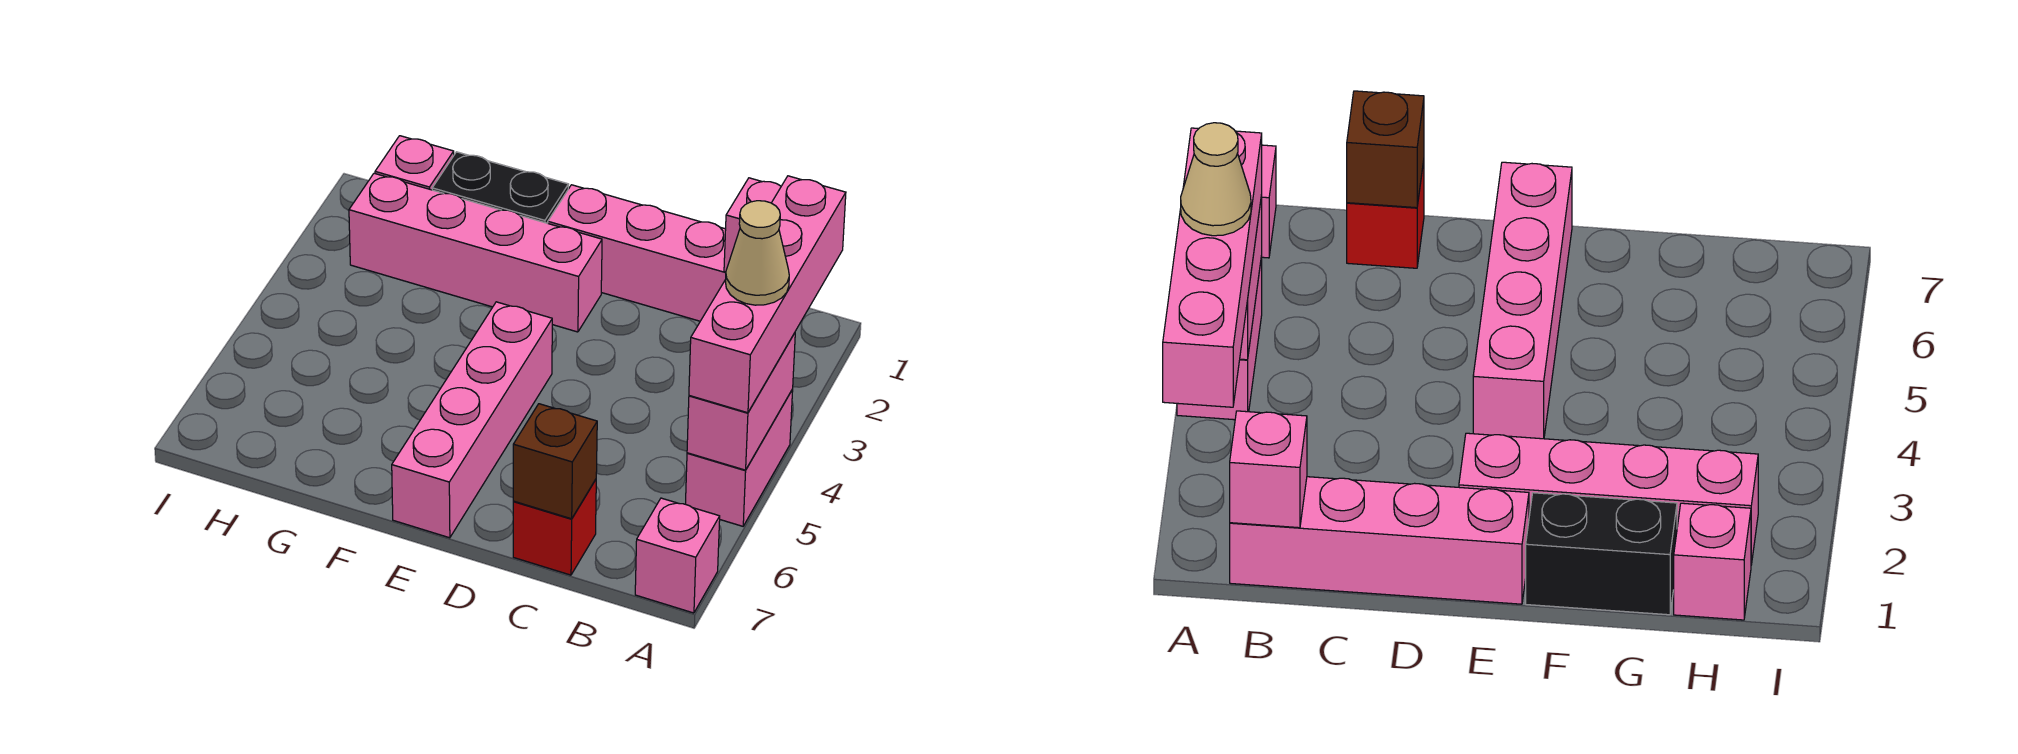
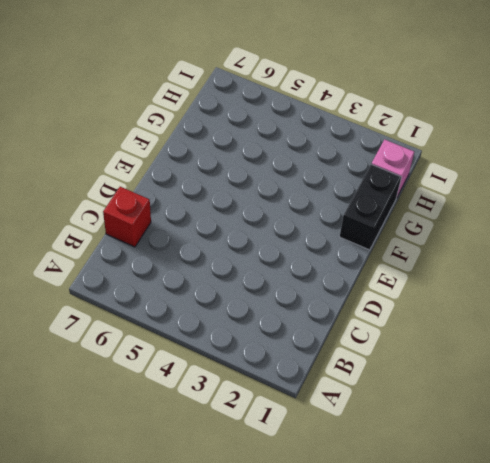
none -> pink 1x2 brick [686,390,793,526]
none -> pink 1x1 brick [635,498,720,613]
none -> pink 1x4 brick [548,185,726,321]

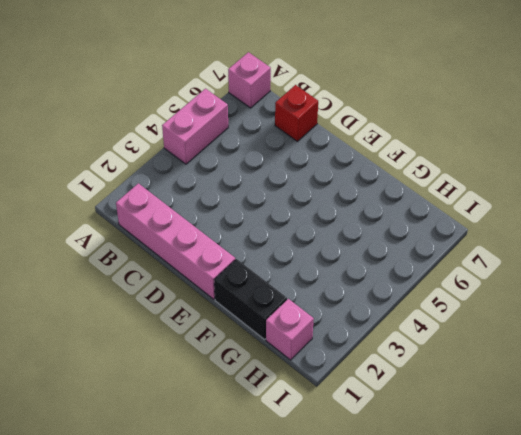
none -> pink 1x4 brick [349,173,602,332]
none -> pink 1x4 brick [392,302,552,538]
none -> pink 1x2 brick [687,333,795,470]

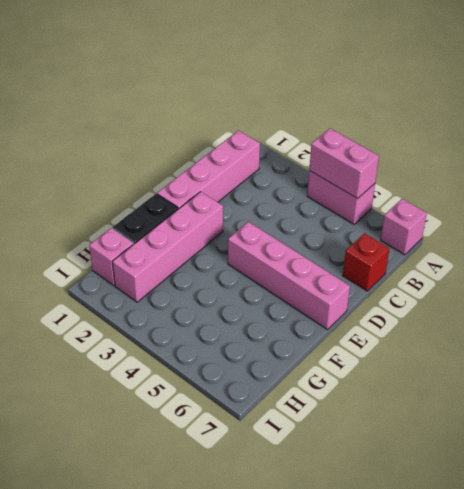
none -> pink 1x1 brick [724,178,781,272]
none -> brown 1x1 brick [513,404,597,519]
none -> pink 1x4 brick [689,176,846,413]

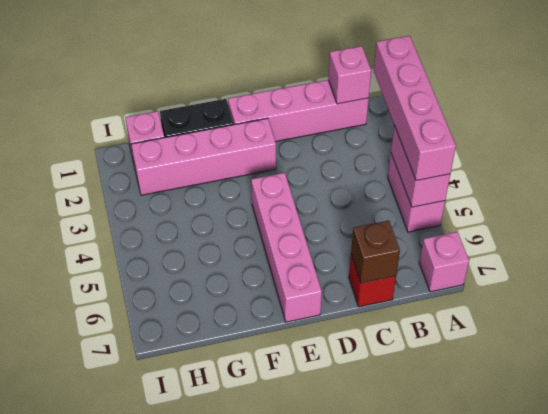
none -> tan 1x1 cone [725,201,789,305]

